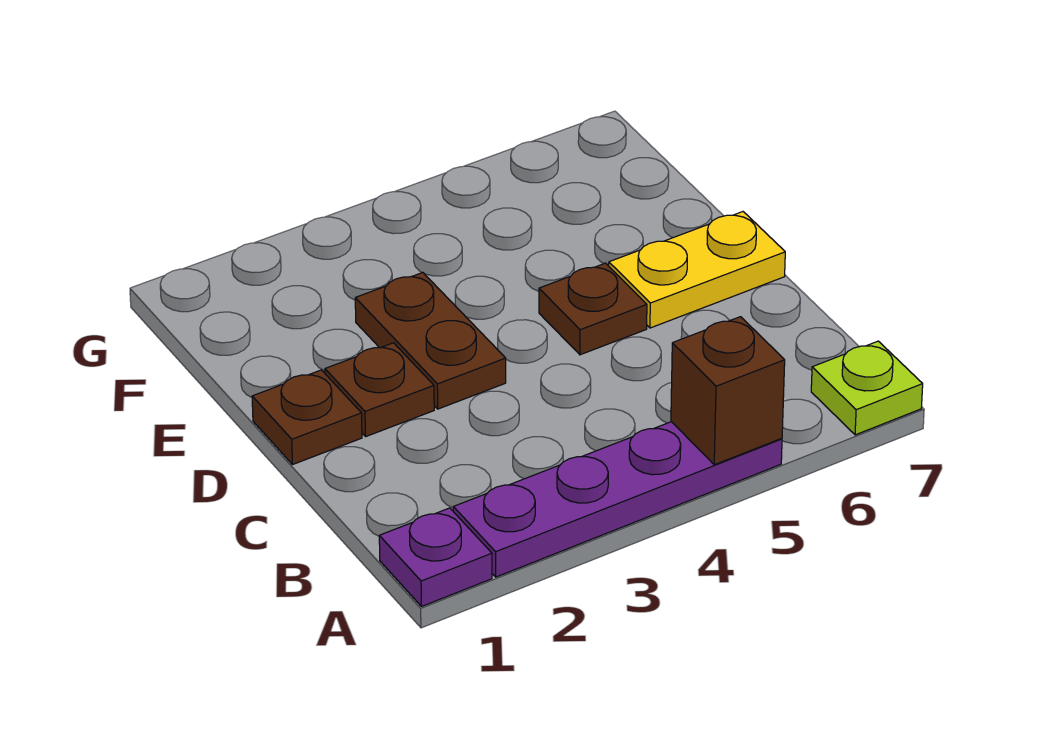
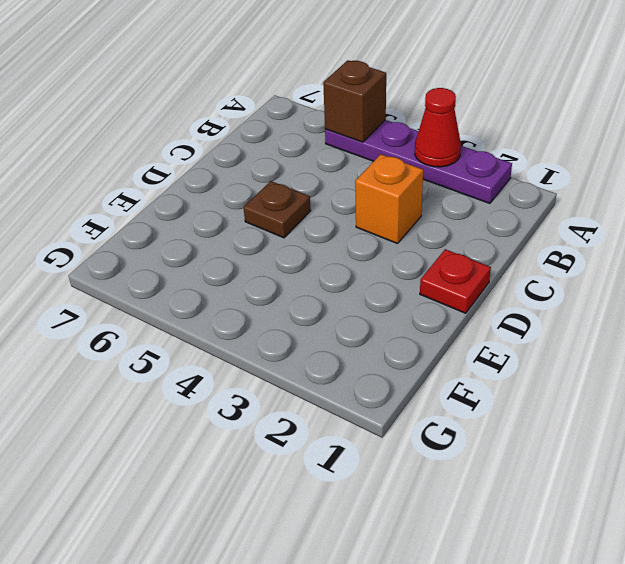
red 1x1 cone [415,88,461,167] -> none
orange 1x1 brick [355,154,423,244] -> none
red 1x1 plate [420,249,491,313] -> brown 1x1 plate [252,370,362,464]
none -> purple 1x1 plate [379,508,492,606]
none -> lime 1x1 plate [811,341,923,435]

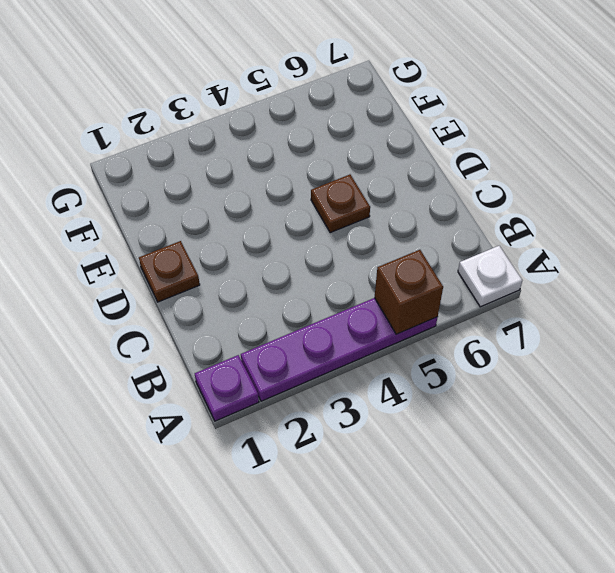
white 1x1 plate [458,246,522,307] -> lime 1x1 plate [811,341,923,435]
none -> brown 1x1 plate [325,343,434,437]
none -> brown 1x2 plate [355,273,506,409]

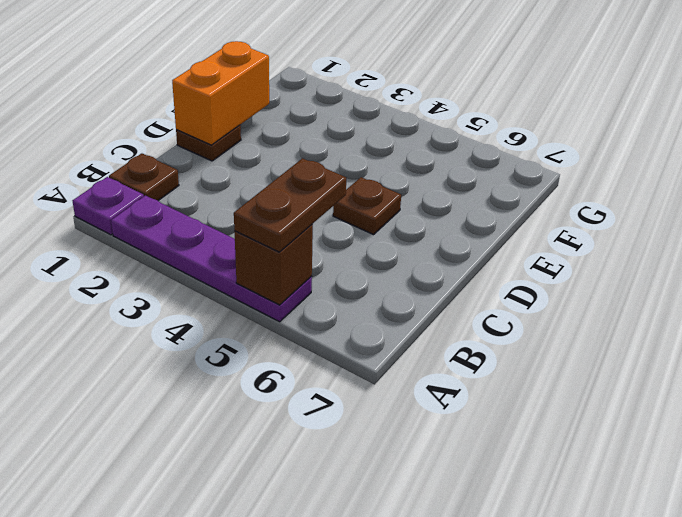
brown 1x2 plate [234,158,346,252] -> brown 1x2 plate moved to [355,273,506,409]
brown 1x1 plate [109,153,179,201] -> brown 1x1 plate moved to [325,343,434,437]
orange 1x2 brick [172,41,269,145] -> none
none -> lime 1x1 plate [811,341,923,435]
none -> yellow 1x2 plate [609,212,785,328]

